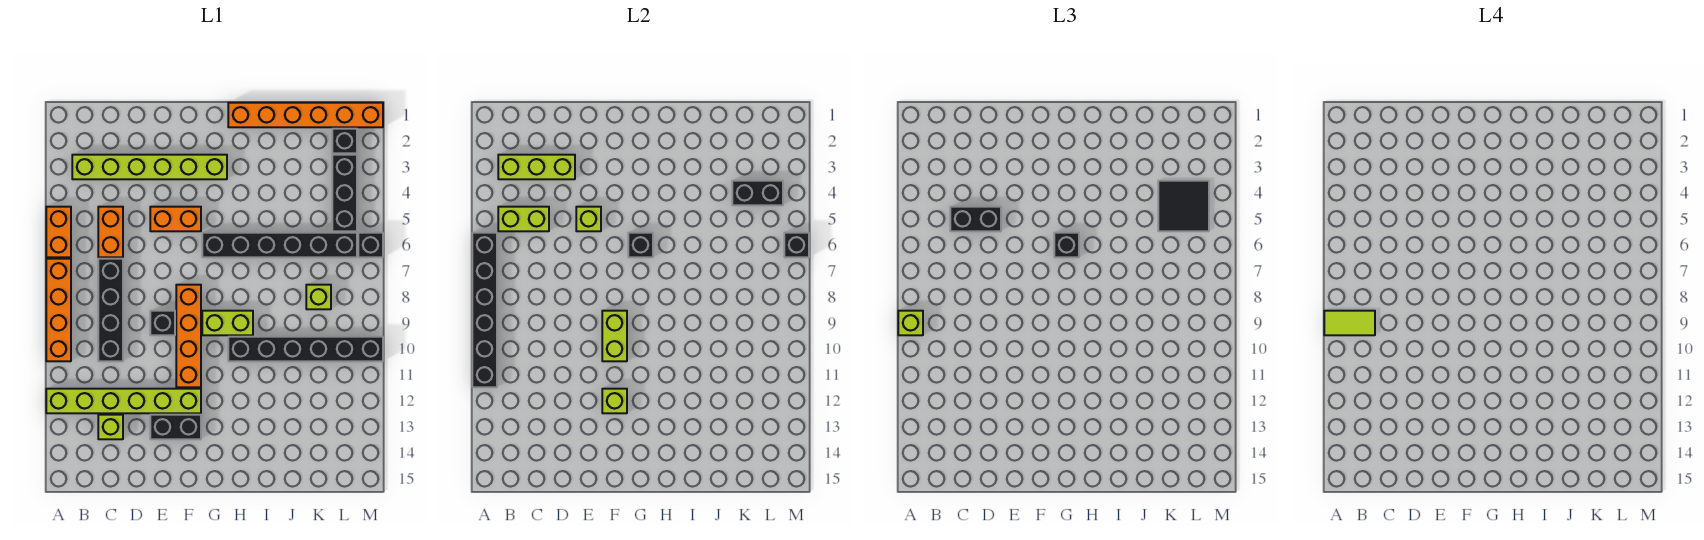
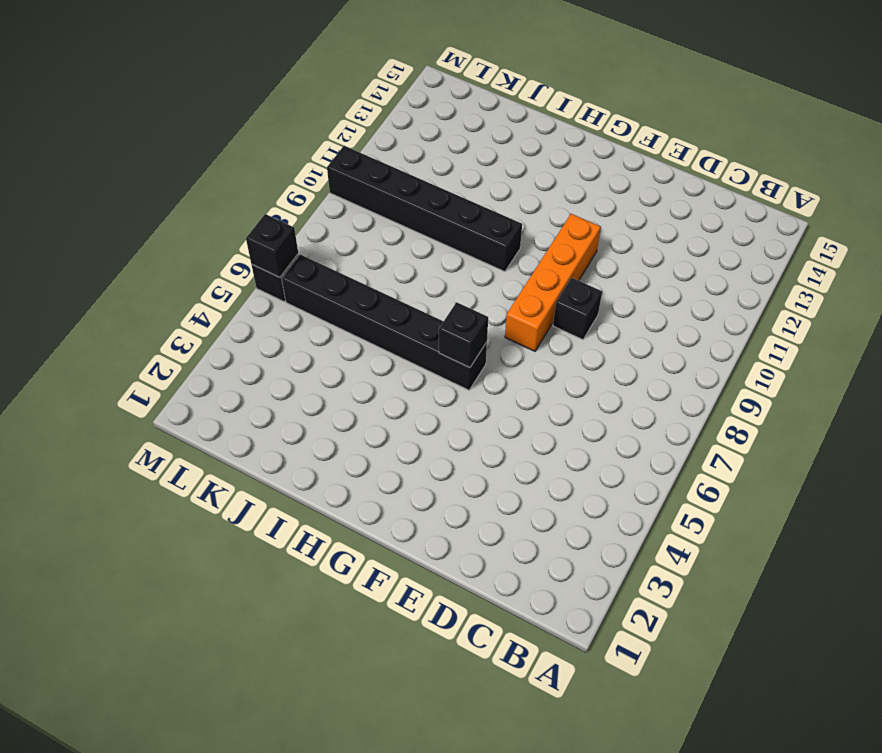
none -> orange 1x2 brick [46,207,71,257]
none -> orange 1x4 brick [46,259,71,361]
none -> lime 1x6 brick [46,389,201,413]
none -> lime 1x6 brick [72,155,227,179]

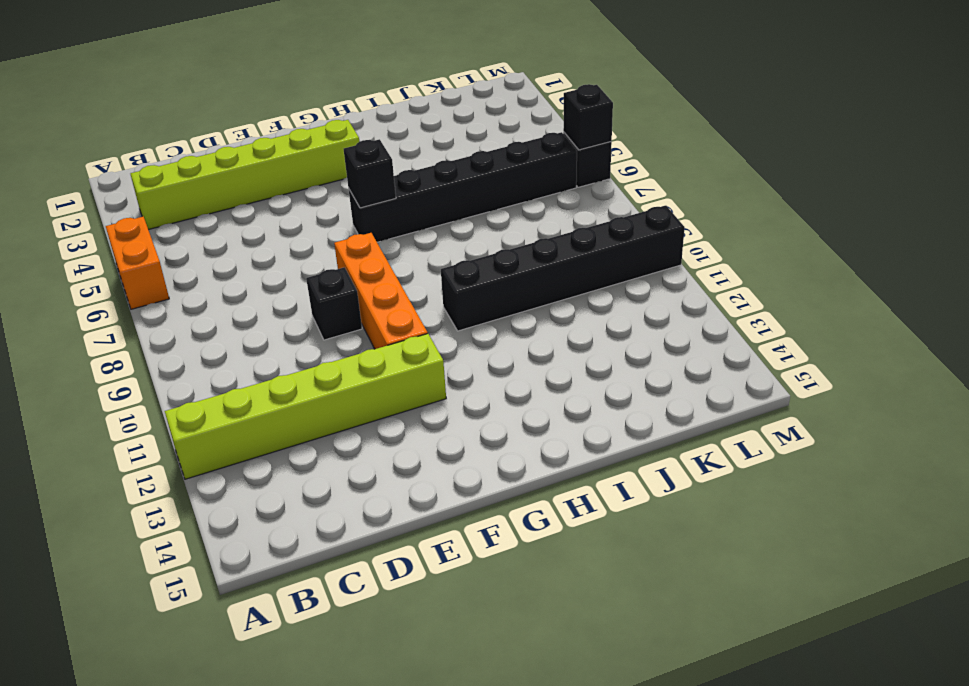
none -> orange 1x4 brick [46,259,71,361]
none -> orange 1x2 brick [98,207,123,257]
none -> black 1x4 brick [98,259,123,361]
none -> lime 1x1 brick [98,415,123,439]

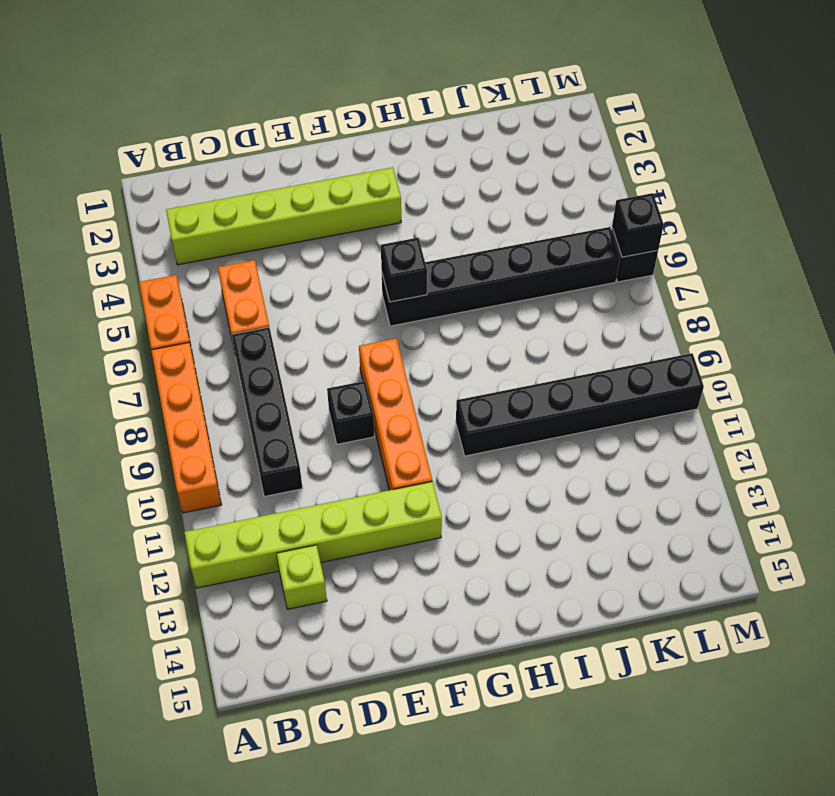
none -> orange 1x2 brick [150,207,201,231]
none -> black 1x2 brick [150,415,201,439]
none -> lime 1x2 brick [202,311,253,335]
none -> orange 1x6 brick [228,103,383,127]

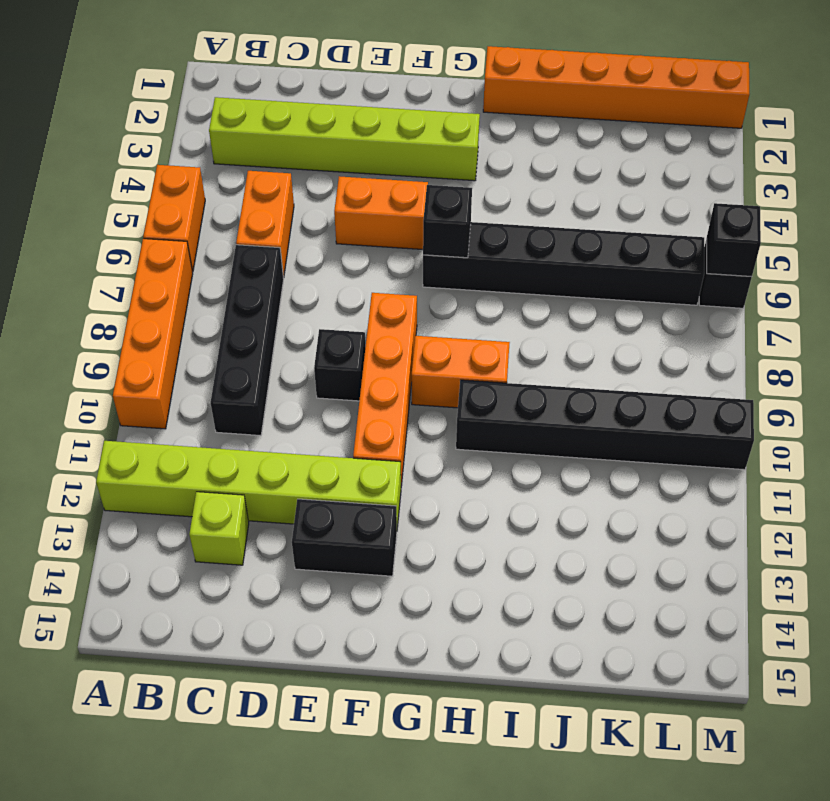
orange 1x2 brick [412,336,510,408] -> lime 1x2 brick [202,311,253,335]
none -> lime 1x1 brick [306,285,331,309]
none -> black 1x1 brick [332,129,357,153]
none -> black 1x3 brick [332,155,357,231]
none -> black 1x6 brick [472,233,497,387]

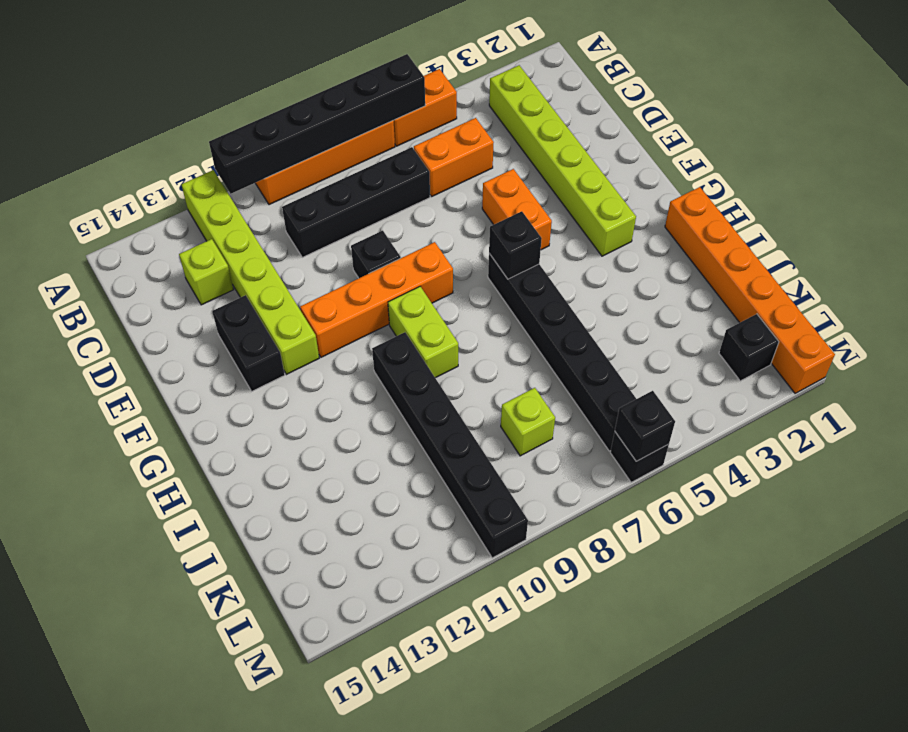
none -> black 1x3 brick [332,155,357,231]
none -> lime 1x3 brick [498,155,575,179]
none -> lime 1x2 brick [498,207,549,231]
none -> lime 1x1 brick [576,207,601,231]

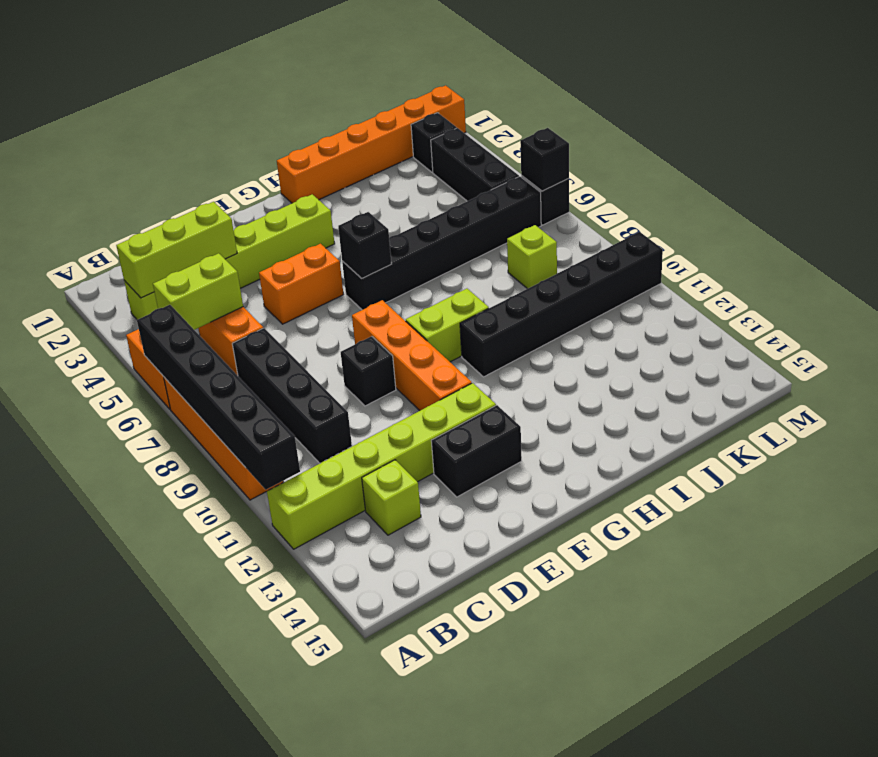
none -> lime 1x1 brick [576,207,601,231]
none -> lime 1x2 brick [602,311,627,361]
none -> lime 1x1 brick [602,389,627,413]
none -> black 1x2 brick [732,181,783,205]

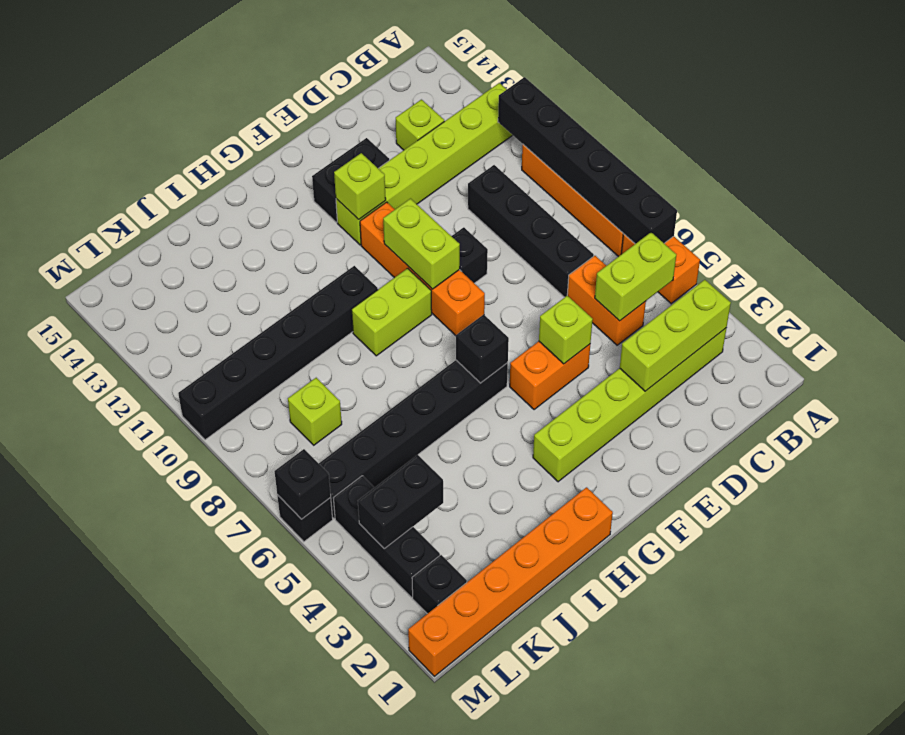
none -> lime 1x1 brick [898,311,923,335]
none -> black 1x2 brick [950,207,1001,231]
none -> black 1x1 brick [1054,233,1079,257]
none -> black 2x2 tile [1158,181,1209,231]

